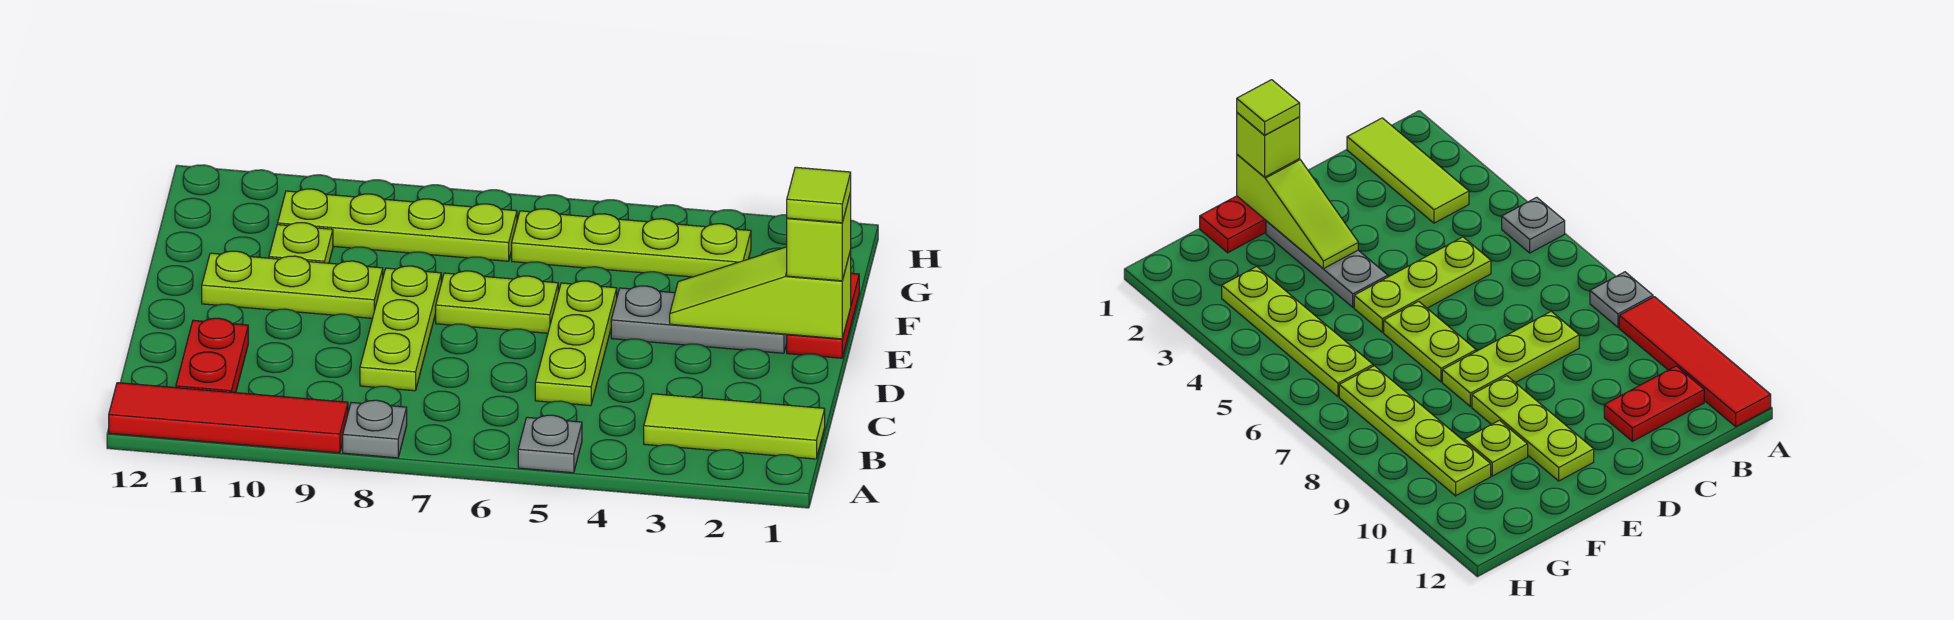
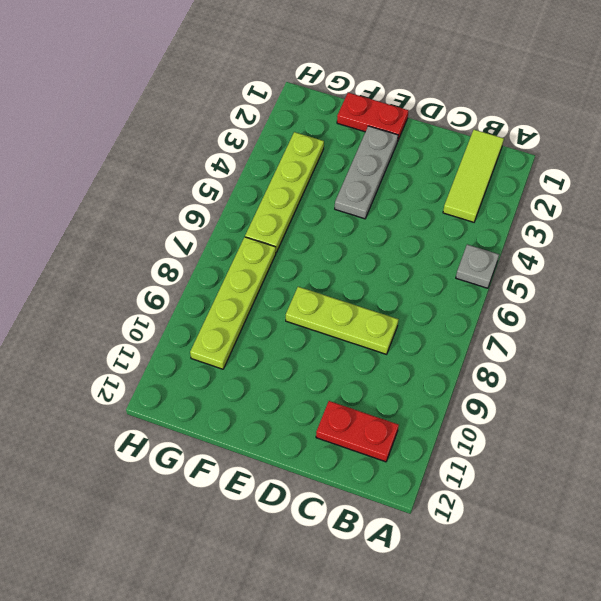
none -> grey 1x1 plate [343,400,407,458]
none -> red 1x4 tile [109,383,348,453]
none -> lime 1x3 plate [535,281,617,406]

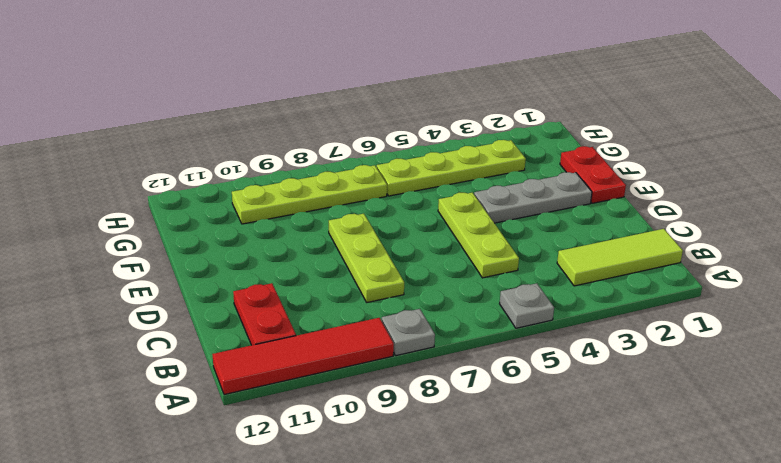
none -> lime 1x2 plate [436,271,558,333]
none -> lime 1x3 plate [202,251,383,318]
none -> lime 1x1 plate [269,223,333,263]

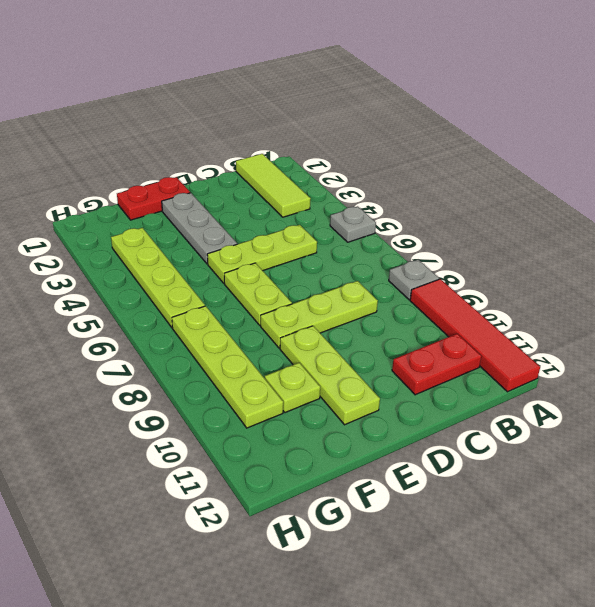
none -> lime 1x3 slope [670,247,851,339]
none -> lime 1x1 brick [787,193,851,281]
none -> lime 1x1 tile [787,167,851,223]

